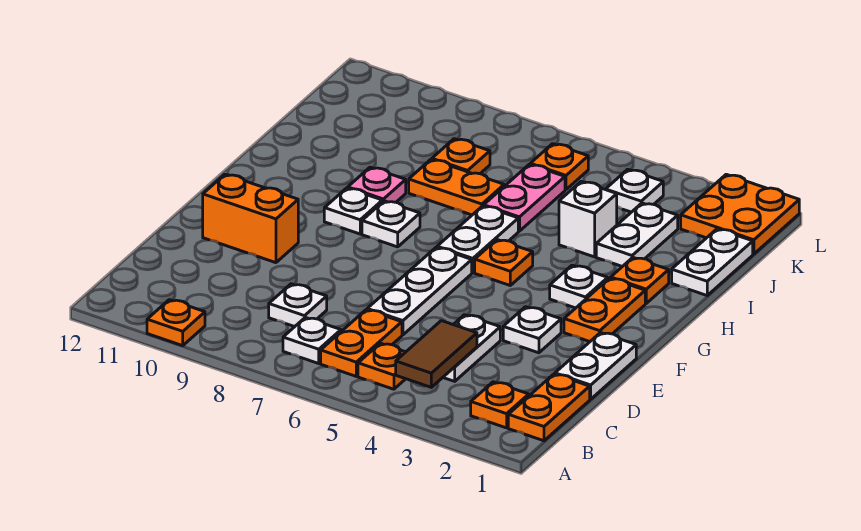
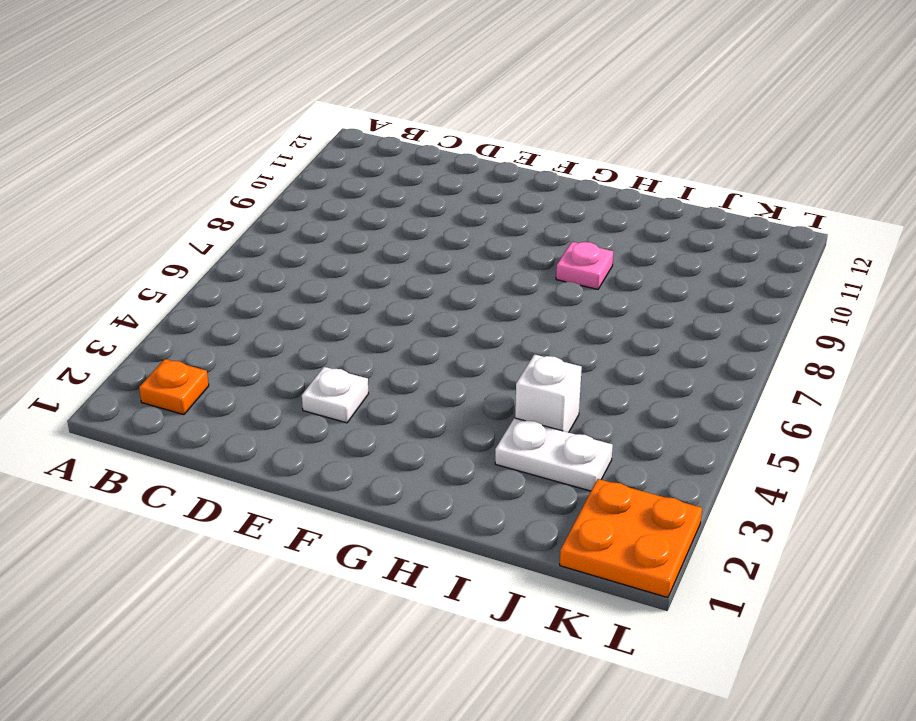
none -> orange 1x1 plate [147,300,205,346]
none -> orange 1x2 plate [508,374,590,441]
none -> orange 1x1 plate [358,343,405,389]
none -> orange 1x2 plate [321,310,402,376]

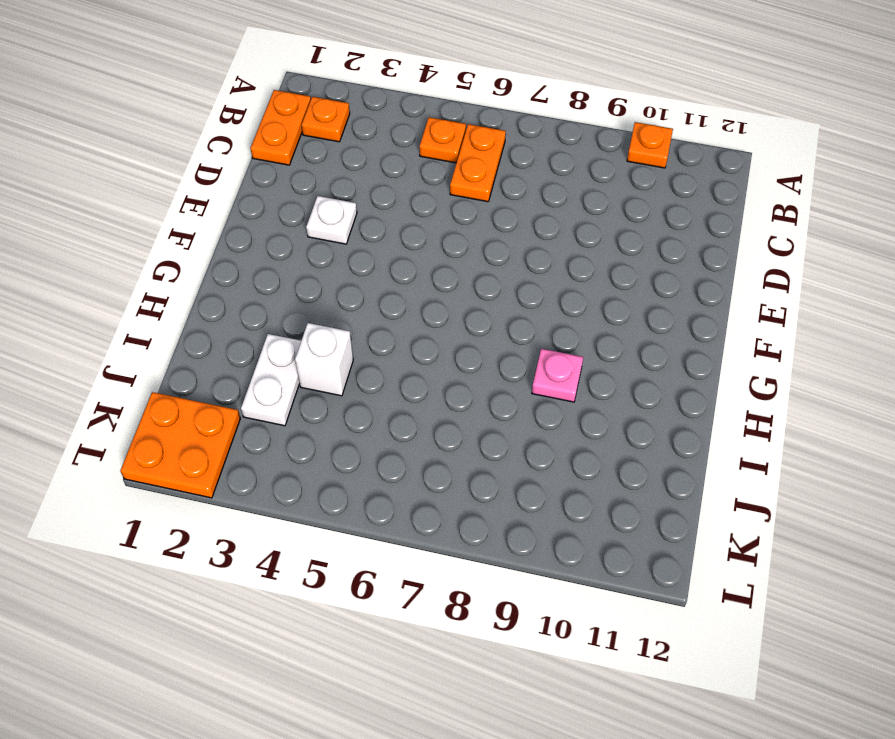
none -> white 1x1 plate [283,317,341,363]
none -> white 1x2 plate [443,315,500,381]
none -> white 1x1 plate [269,284,327,327]
none -> white 1x2 plate [555,333,636,399]

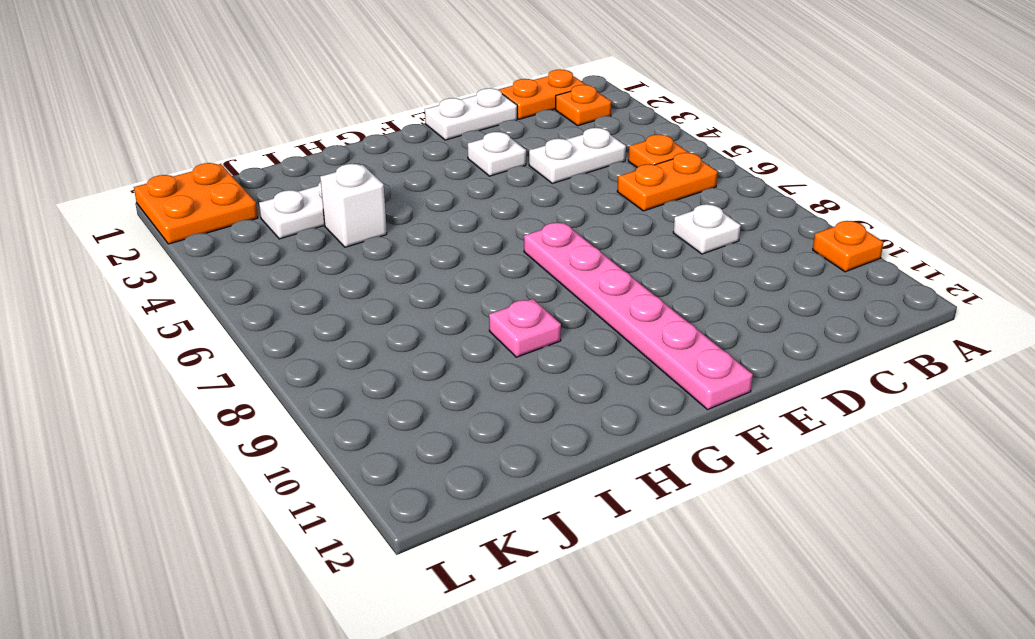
pink 1x6 plate [524,223,753,410] -> none
none -> white 1x1 plate [283,317,341,363]
none -> white 1x3 plate [367,247,472,335]
none -> orange 1x2 brick [203,174,298,263]
none -> orange 1x2 plate [564,278,645,342]

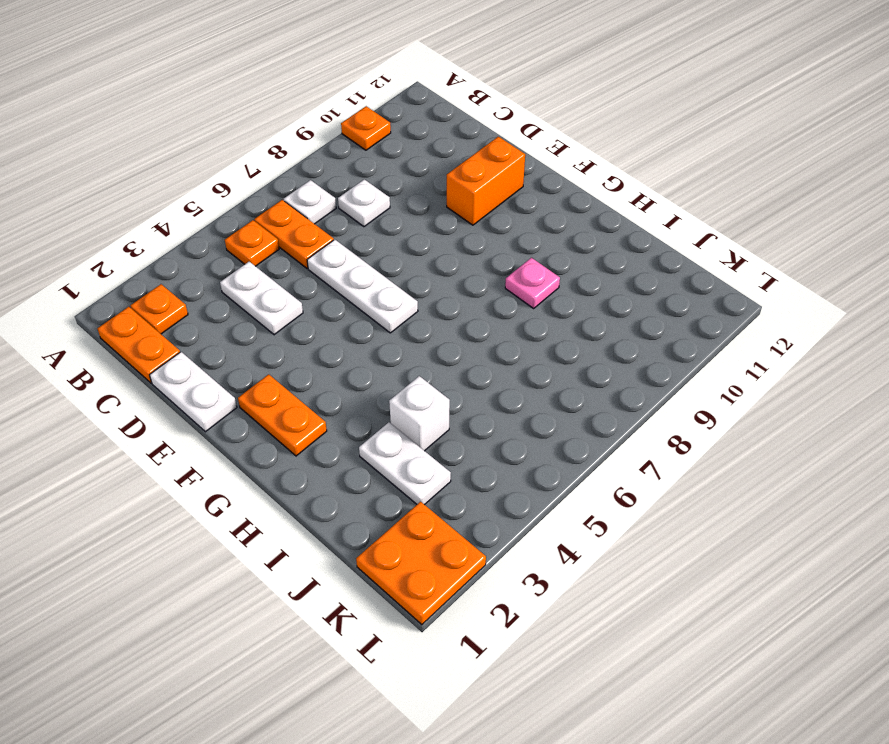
none -> white 1x1 plate [503,307,561,353]
none -> white 1x1 plate [550,265,608,308]
none -> orange 1x1 plate [475,240,533,285]
none -> white 1x2 plate [437,206,518,273]

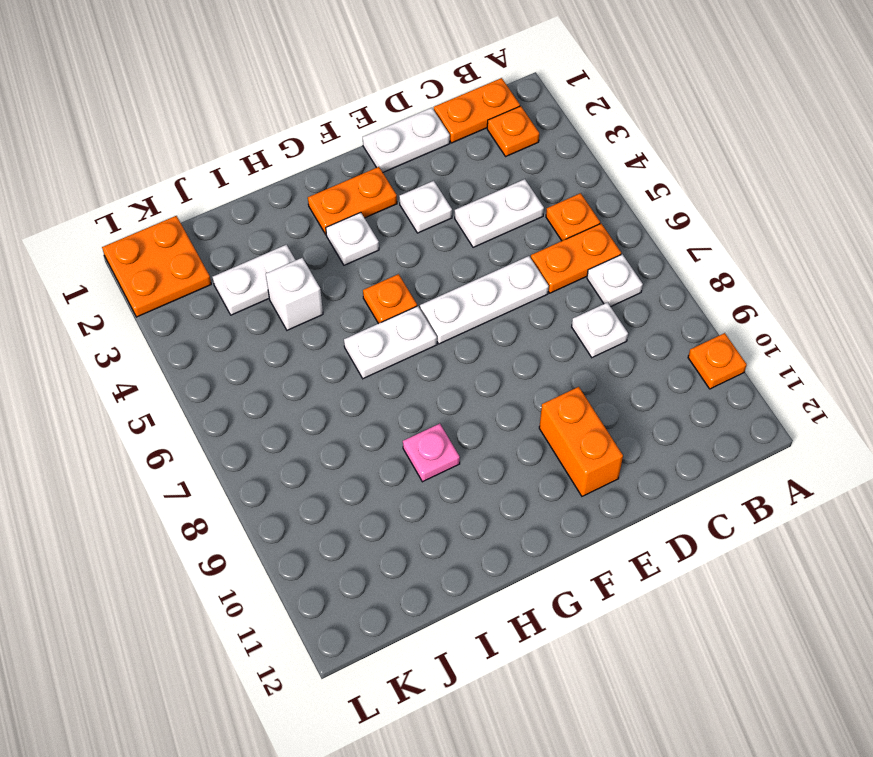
none -> white 1x1 plate [362,201,420,247]
none -> white 1x1 plate [324,188,382,234]
none -> orange 1x1 plate [611,258,669,303]
none -> white 1x2 plate [672,229,753,295]

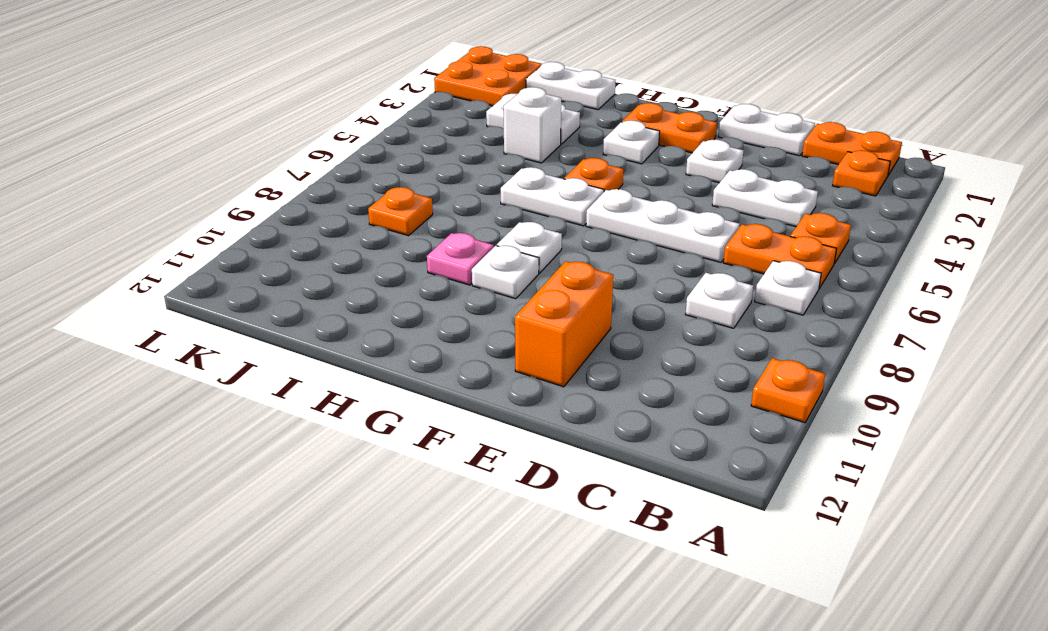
none -> orange 1x1 plate [611,258,669,303]
none -> pink 1x2 plate [484,164,565,231]
none -> orange 1x2 plate [409,160,504,215]
none -> white 1x1 plate [605,169,663,212]

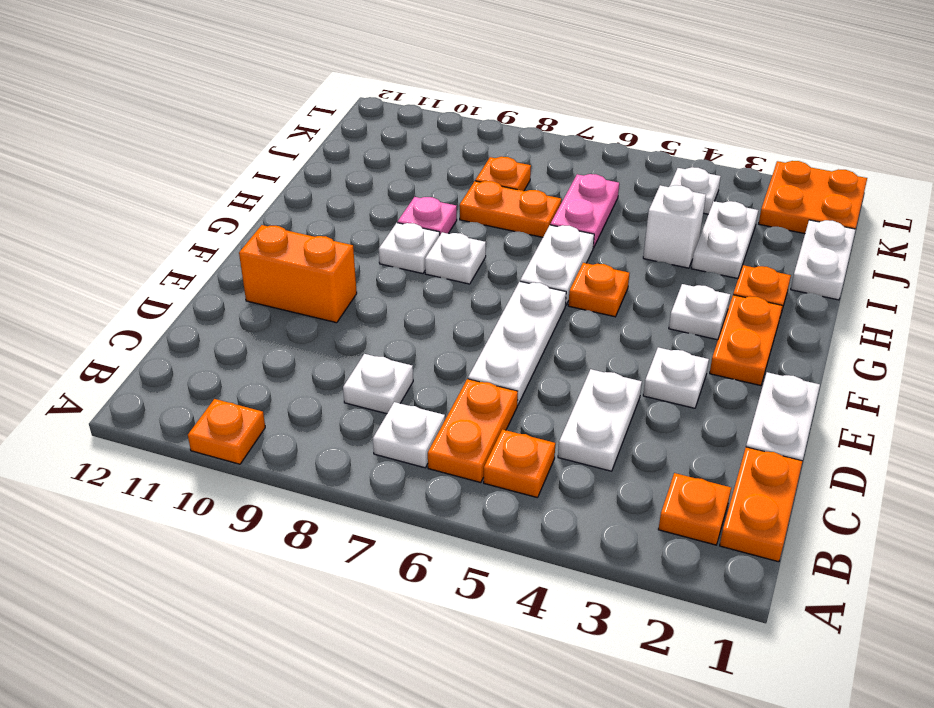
none -> orange 1x1 plate [530,144,588,190]
none -> brown 1x2 tile [396,321,477,387]

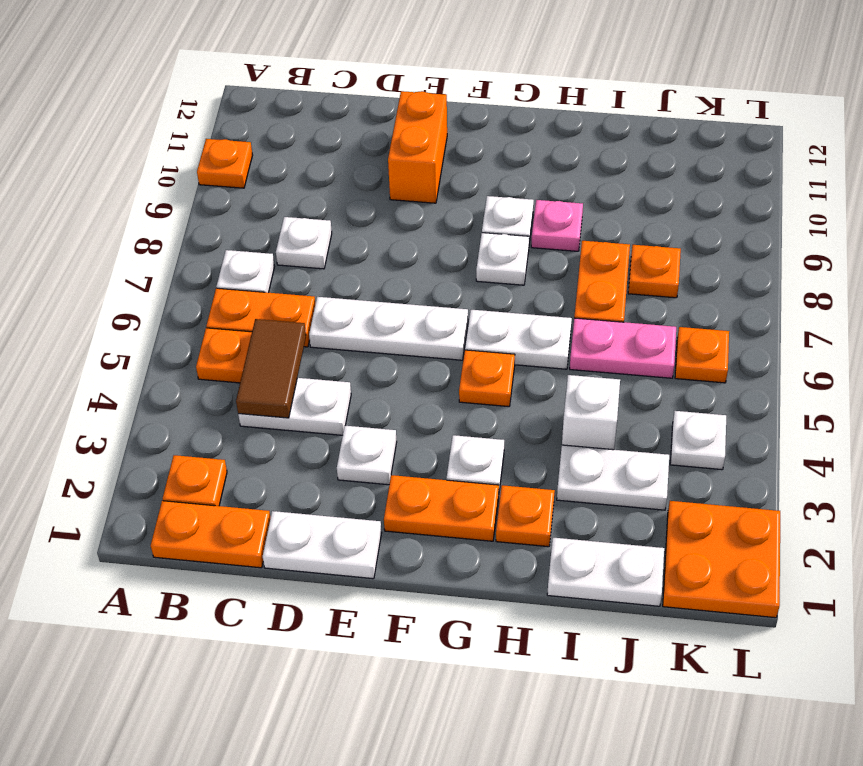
brown 1x2 tile [236,319,306,418] -> brown 1x2 tile turned to [396,321,477,387]

